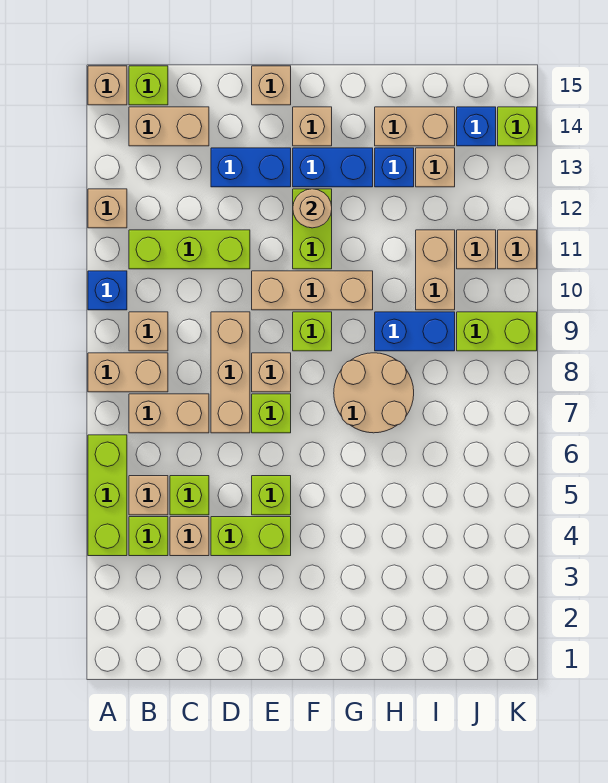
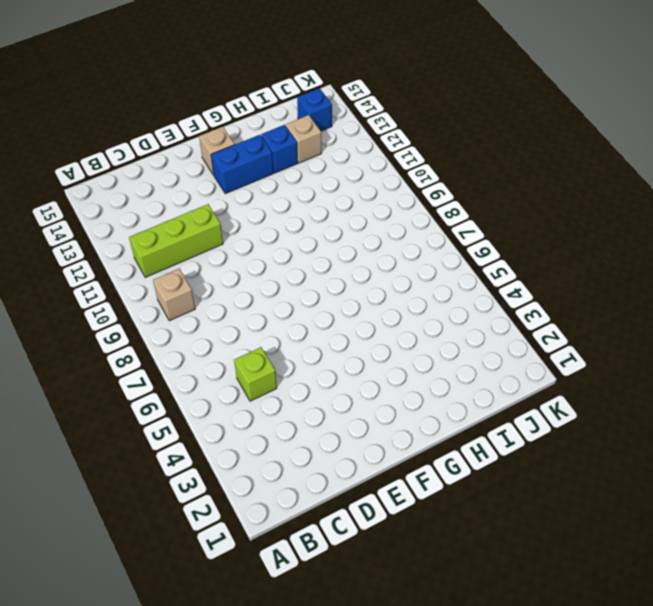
none -> lime 1x3 brick [88,435,127,556]
none -> tan 1x2 brick [88,353,168,392]
none -> blue 1x1 brick [88,271,127,310]
none -> tan 1x1 brick [88,189,127,228]

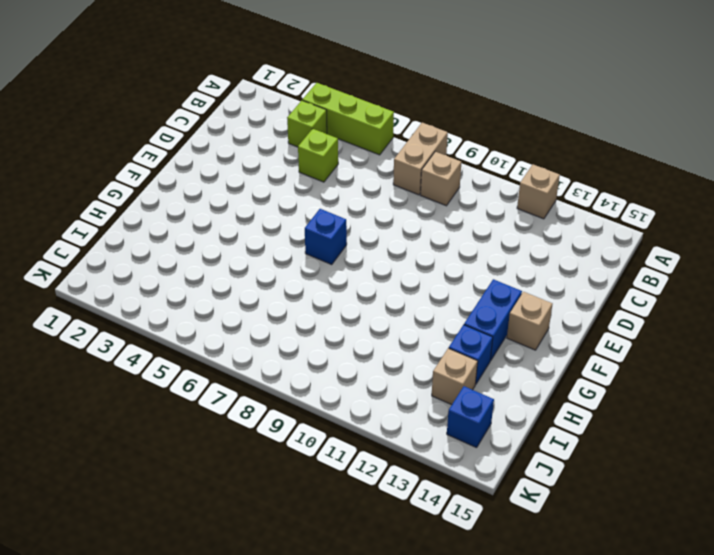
blue 1x1 brick [305,209,347,264] -> blue 1x1 brick moved to [88,271,127,310]
none -> tan 1x1 brick [88,66,127,105]
none -> tan 1x1 brick [129,476,168,515]
none -> tan 1x2 brick [129,394,209,433]
none -> lime 1x3 brick [129,230,250,269]

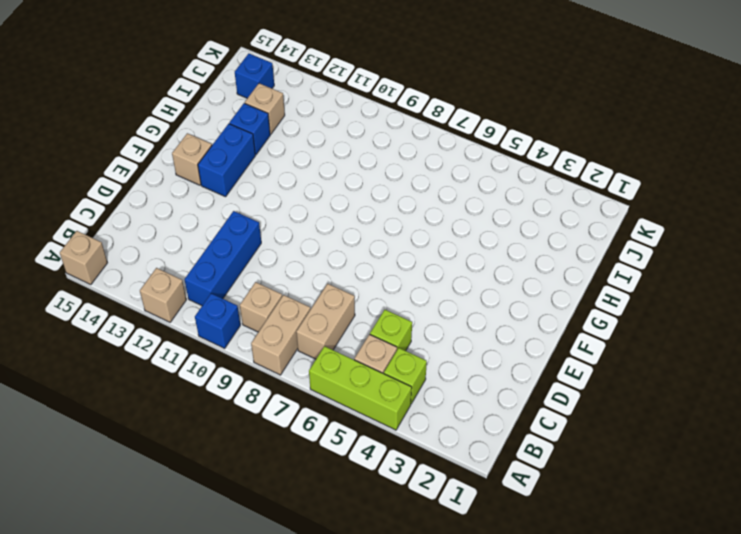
blue 1x3 brick [184,211,261,306] -> lime 1x3 brick [129,230,250,269]
none -> tan 1x2 brick [129,107,209,146]
none -> lime 1x1 brick [129,66,168,105]
none -> tan 1x1 brick [170,517,209,556]
none -> lime 1x2 brick [211,517,291,556]

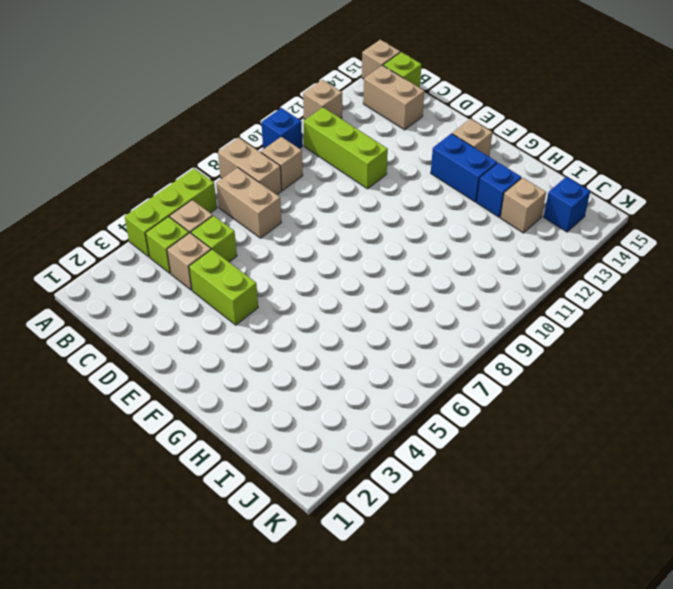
none -> tan 1x3 brick [211,312,250,433]
none -> blue 1x2 brick [211,148,291,187]
none -> lime 1x1 brick [252,476,291,515]
none -> lime 1x1 brick [252,394,291,433]

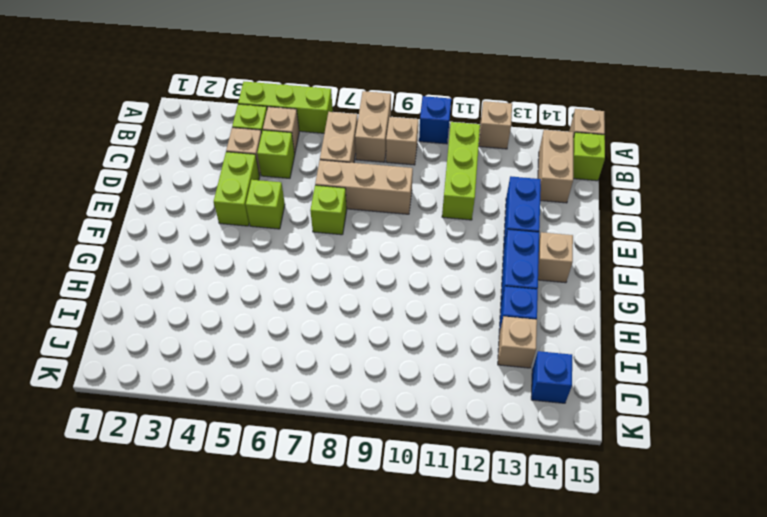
none -> tan 1x1 brick [252,353,291,392]
none -> tan 1x3 brick [252,271,373,310]
none -> tan 1x1 brick [252,66,291,105]
none -> lime 1x1 brick [293,312,332,351]

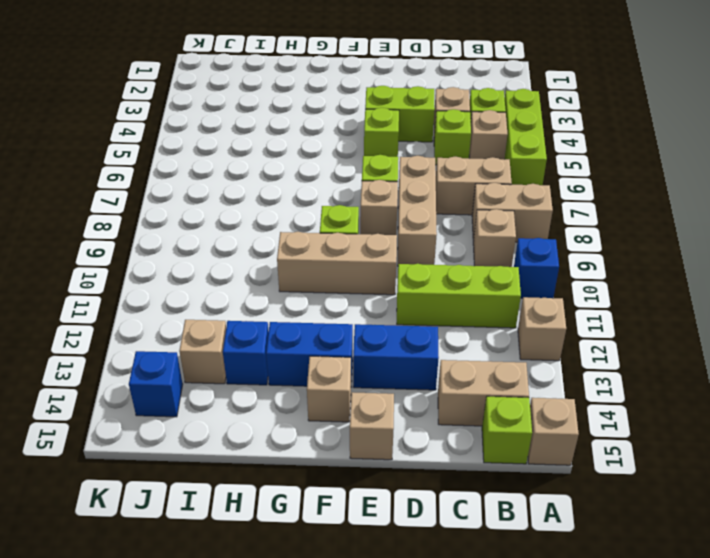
none -> lime 1x2 brick [293,189,332,269]
none -> tan 2x2 round brick [334,353,414,433]
none -> blue 1x2 brick [375,312,455,351]
none -> tan 1x2 brick [375,107,455,146]

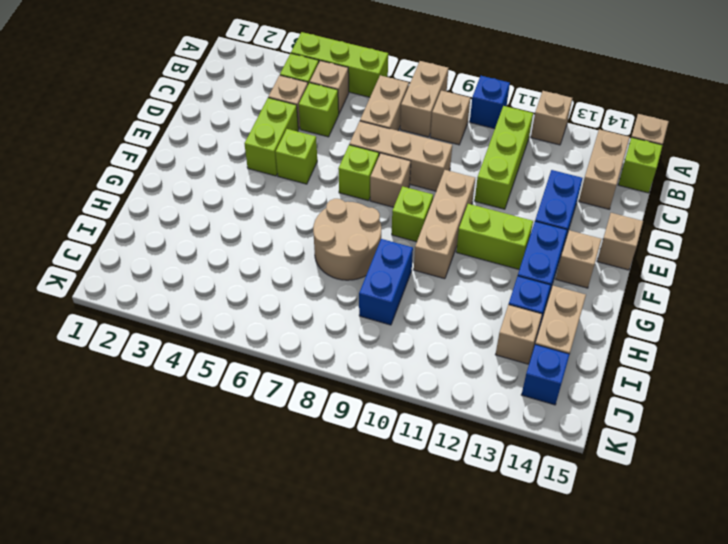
none -> tan 1x2 brick [416,230,455,310]
none -> lime 1x2 brick [457,312,537,351]
none -> tan 1x1 brick [457,230,496,269]
none -> tan 1x1 brick [498,230,537,269]

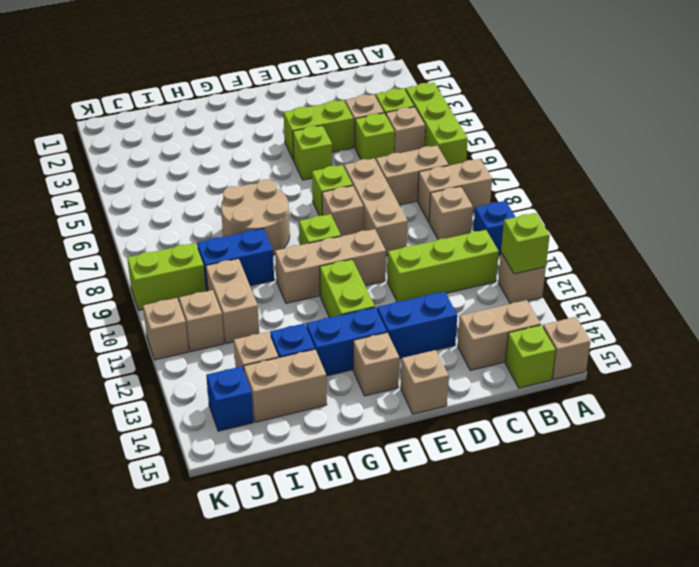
lime 1x1 brick [501,213,550,274] -> lime 1x1 brick moved to [498,107,537,146]
none -> tan 1x1 round brick [293,189,332,228]

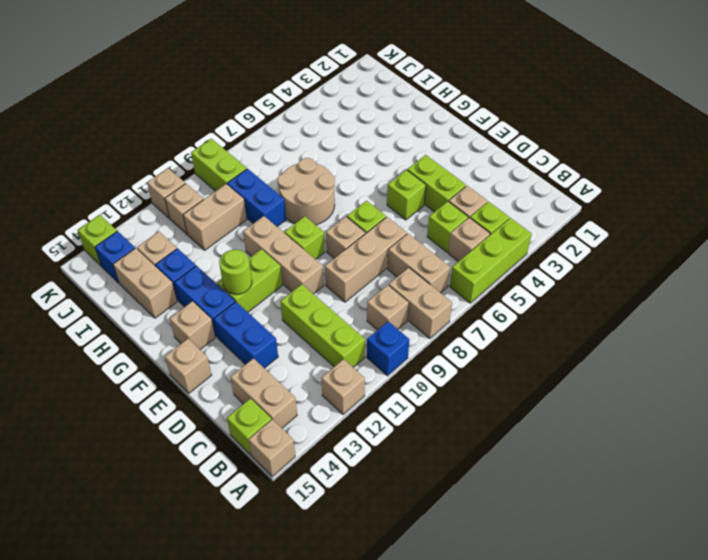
lime 1x1 round brick [219,250,252,294] -> tan 1x1 round brick [293,189,332,228]

